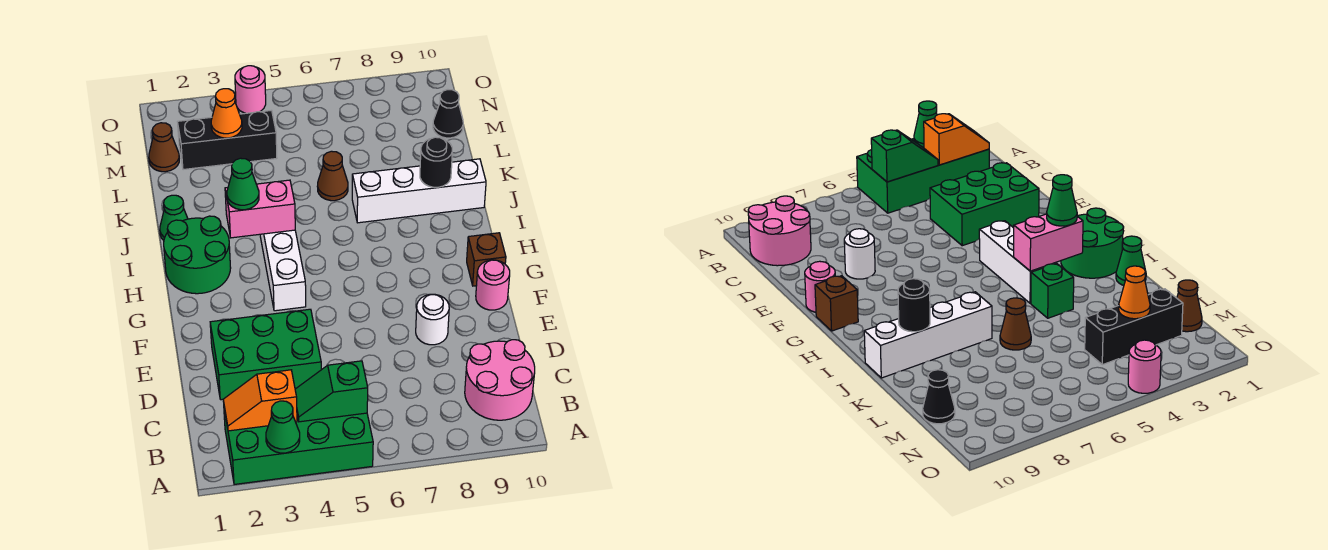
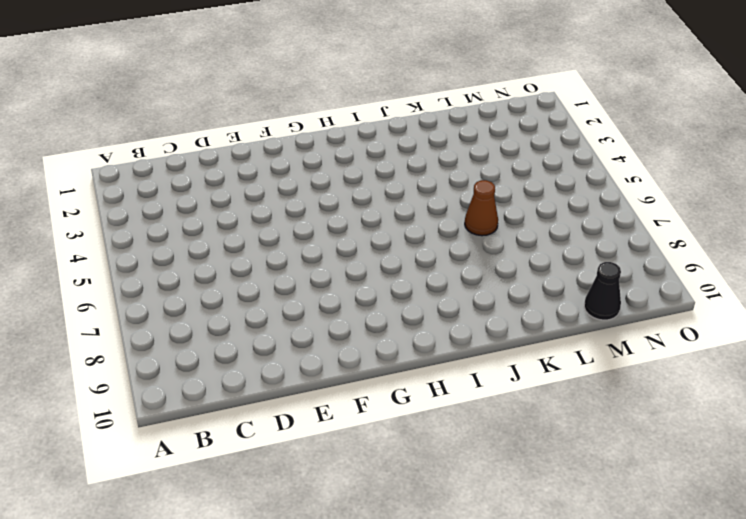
none -> green 2x4 brick [224,410,373,484]
none -> pink 2x2 round brick [465,340,535,420]
none -> green 2x3 brick [210,309,321,400]

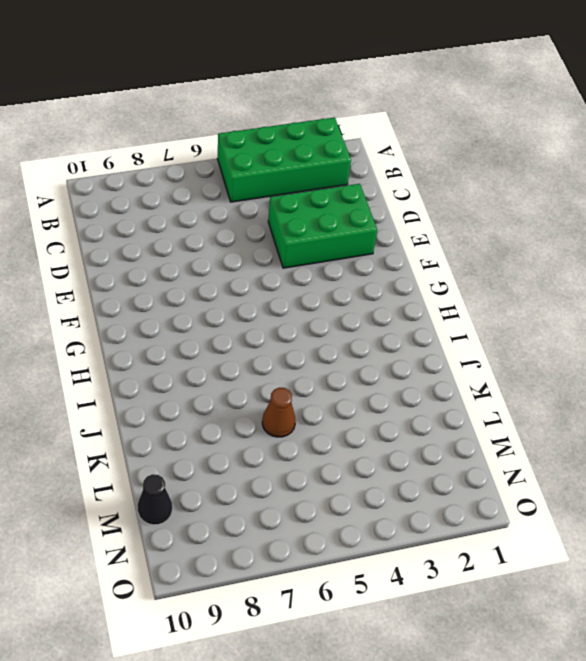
none -> pink 2x2 round brick [465,340,535,420]
none -> white 1x1 round brick [416,294,449,345]
none -> pink 1x1 round brick [476,260,510,310]

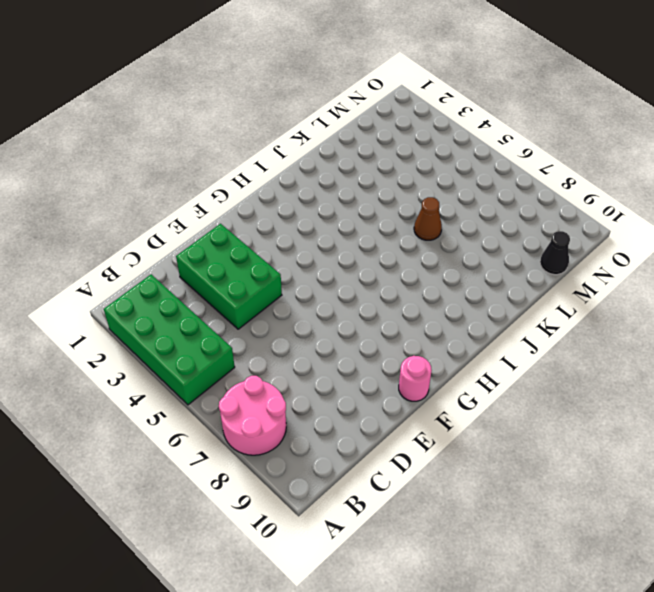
pink 2x2 round brick [219,376,286,455] -> pink 2x2 round brick moved to [465,340,535,420]
none -> white 1x1 round brick [416,294,449,345]
none -> white 1x3 brick [260,230,306,311]
none -> brown 1x1 brick [467,233,506,286]

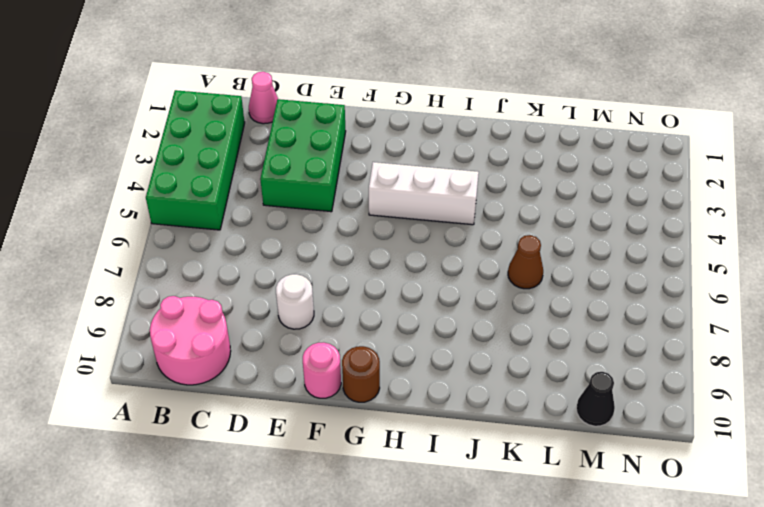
pink 1x1 cone [249,72,278,124] -> none
brown 1x1 round brick [342,346,380,402] -> brown 1x1 brick [467,233,506,286]
none -> green 2x2 round brick [164,216,231,294]
none -> green 1x1 cone [160,195,188,240]
none -> green 1x1 brick [1031,263,1074,318]

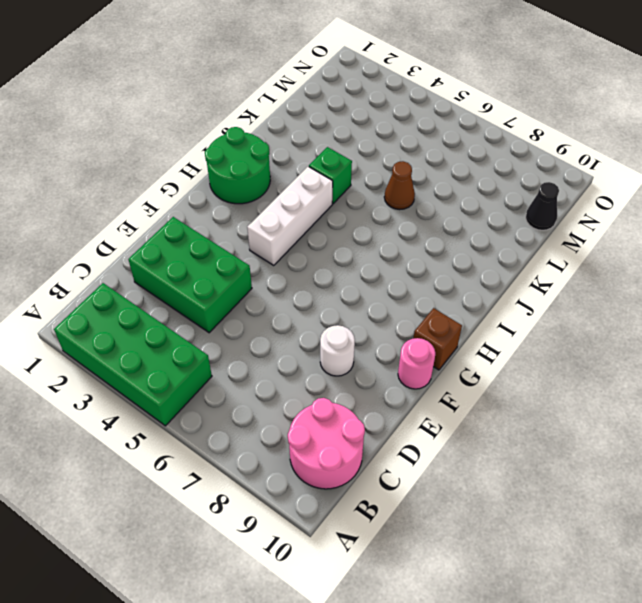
none -> green 1x1 cone [160,195,188,240]
none -> white 1x4 brick [352,159,486,223]
none -> brown 1x1 cone [149,123,179,172]

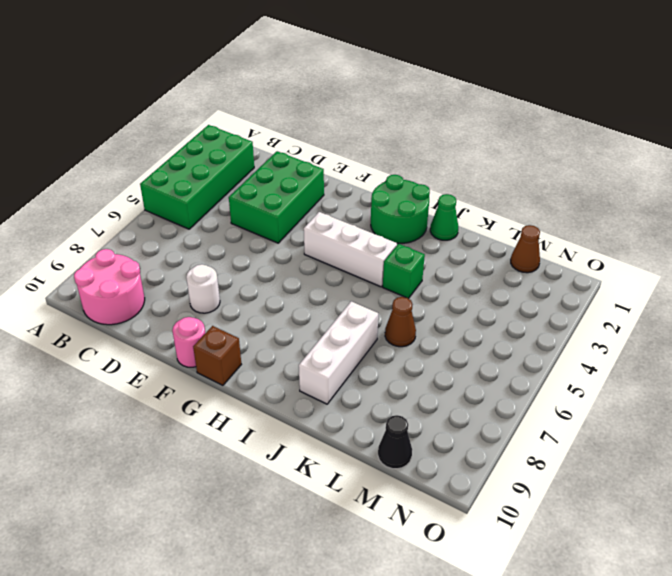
white 1x3 brick [299,301,378,404] -> white 1x4 brick [352,159,486,223]
none -> black 1x3 brick [178,110,277,170]
none -> pink 1x1 round brick [235,66,266,113]
none -> green 1x1 cone [266,401,300,453]

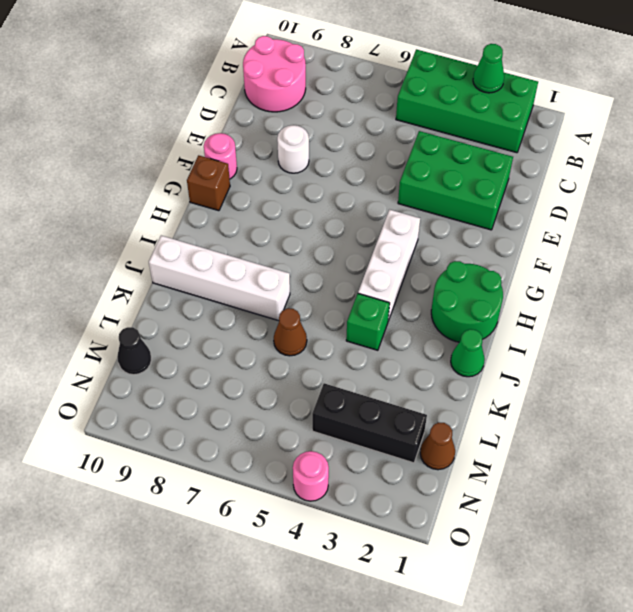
none -> orange 1x2 slope [223,370,297,431]
none -> green 1x2 slope [295,361,368,422]
none -> pink 1x2 brick [225,180,295,238]

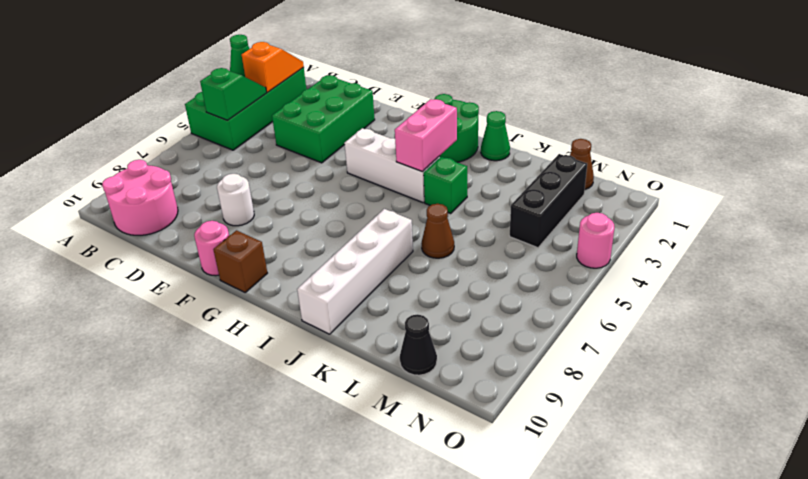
none -> black 1x1 round brick [420,137,452,187]
none -> orange 1x1 cone [211,89,242,138]
none -> green 1x1 cone [227,158,259,210]

